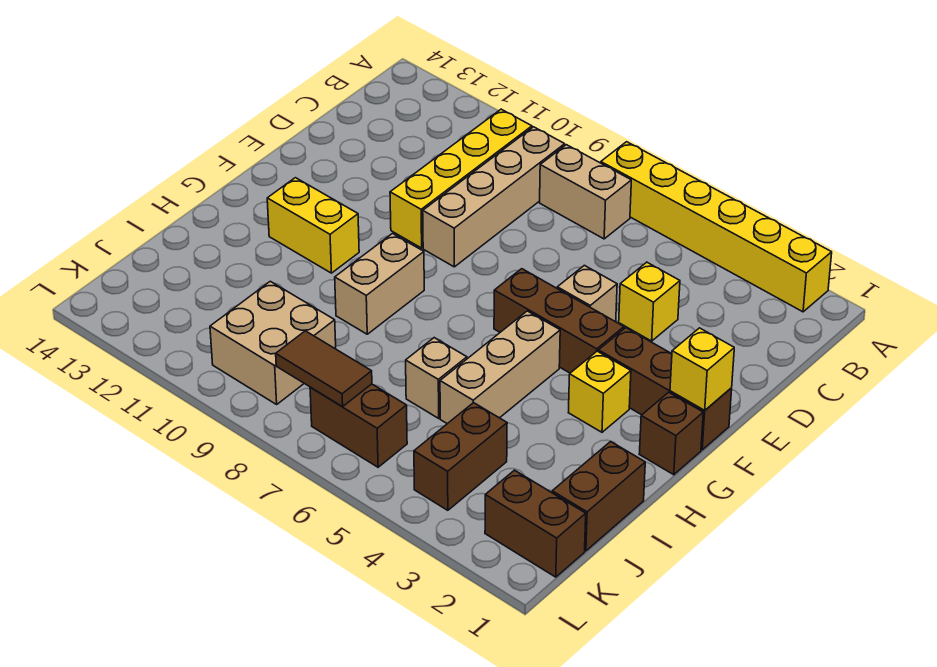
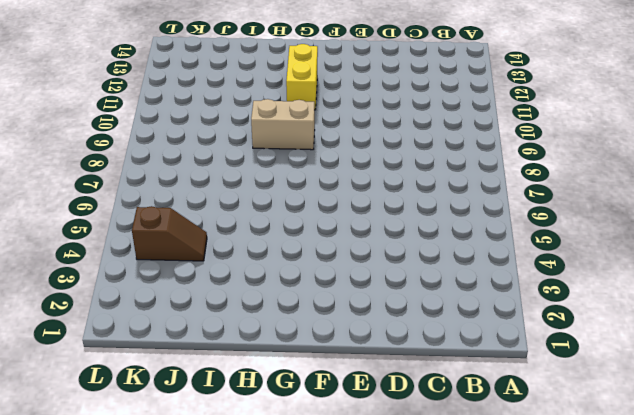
brown 1x2 slope [132,206,207,261] -> brown 1x2 brick [414,403,507,510]
none -> yellow 1x6 brick [601,142,832,312]
none -> tan 1x2 brick [540,145,631,239]
none -> tan 1x4 brick [423,127,565,267]

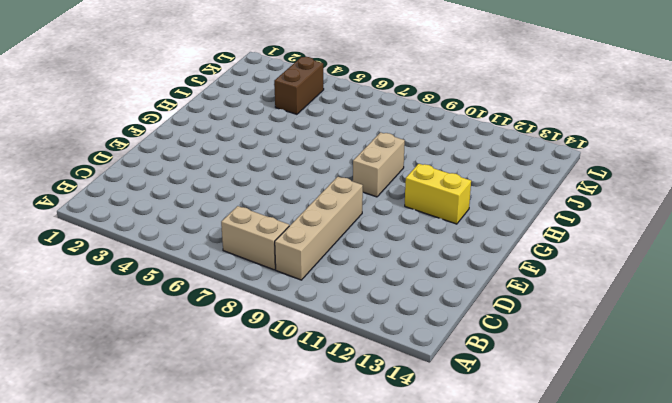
none -> yellow 1x6 brick [601,142,832,312]
none -> yellow 1x4 brick [390,109,532,248]
none -> yellow 1x1 brick [619,262,680,341]

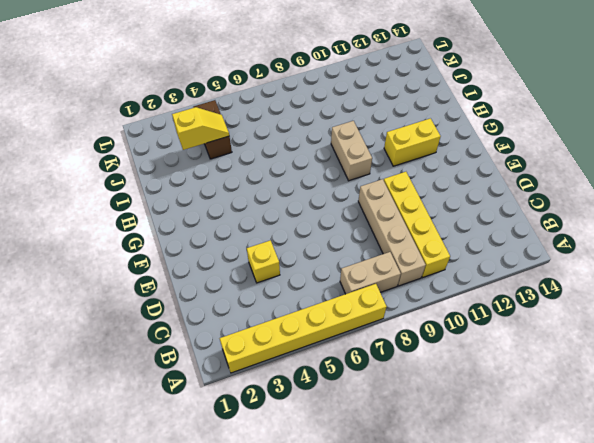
yellow 1x2 slope [172,107,229,150] -> none
none -> tan 1x1 brick [557,265,617,322]
none -> brown 1x3 brick [598,328,732,450]
none -> brown 1x3 brick [494,269,624,373]

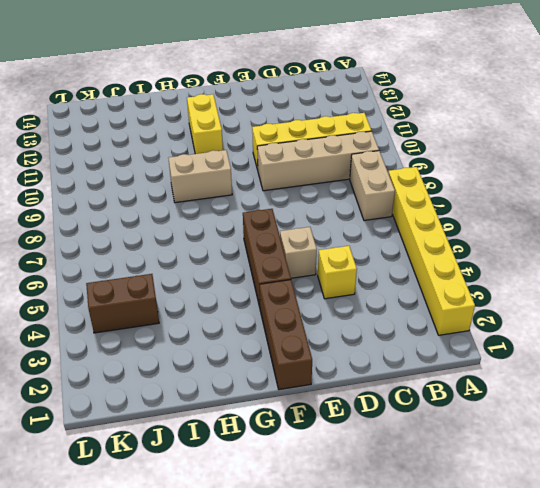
none -> brown 1x1 brick [639,392,703,475]
none -> yellow 1x1 brick [568,351,631,432]
none -> tan 1x3 brick [440,311,560,424]

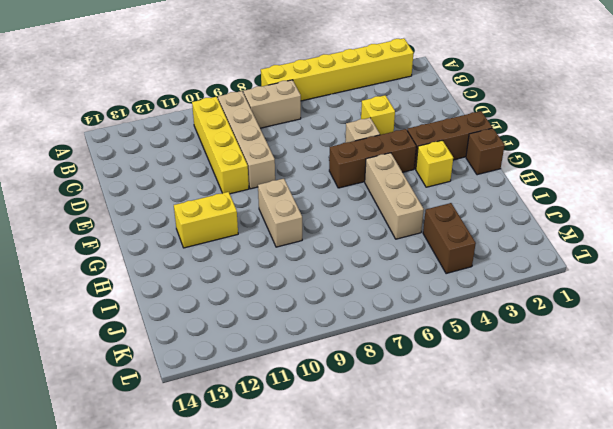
none -> brown 1x2 brick [552,442,645,551]
none -> tan 1x1 brick [406,338,467,418]
none -> tan 2x2 brick [210,281,336,404]

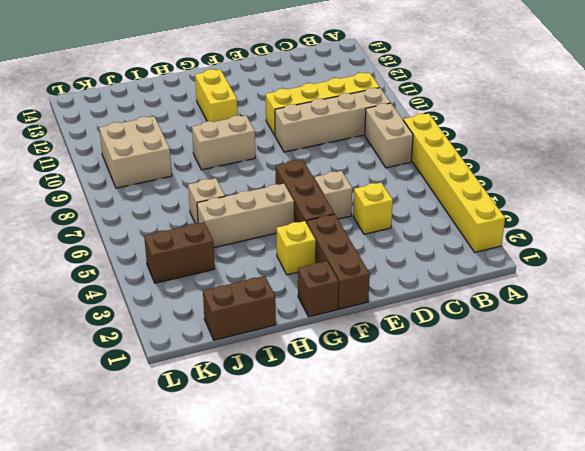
none -> brown 1x2 brick [485,470,586,577]
none -> brown 1x2 brick [310,384,407,467]
none -> yellow 1x1 brick [670,328,734,410]

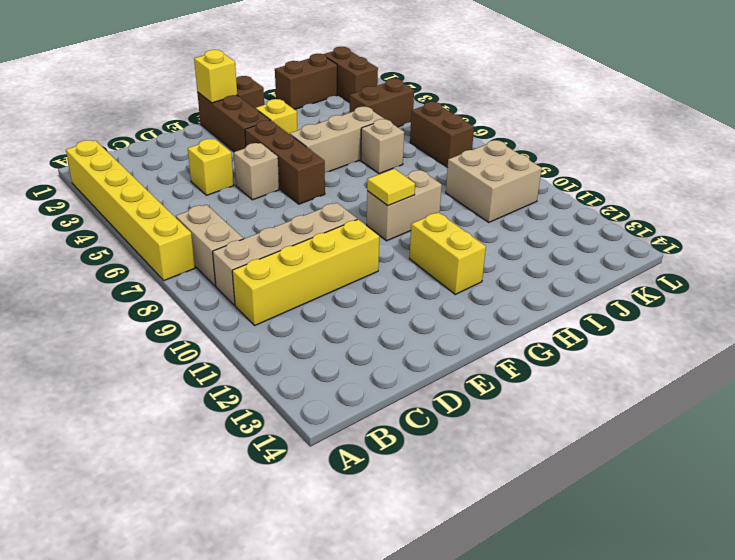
yellow 1x1 tile [367,169,415,206] -> none
none -> brown 1x2 tile [276,331,372,407]

